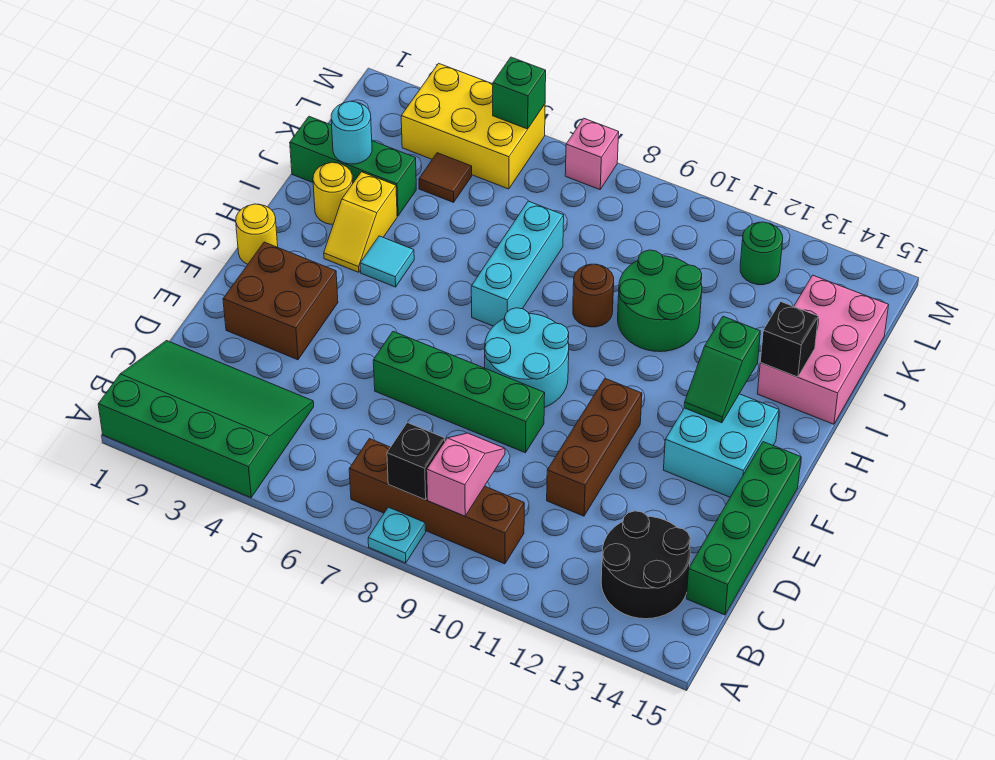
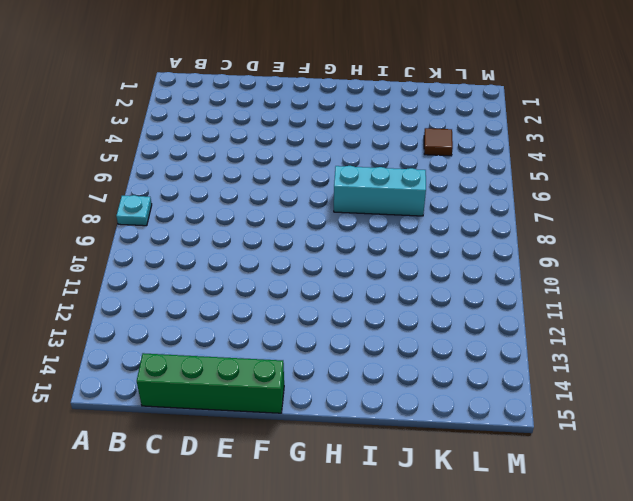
none -> green 3x4 slope [98,341,314,498]
none -> brown 1x4 brick [349,439,524,564]
none -> black 2x2 round brick [601,511,690,619]

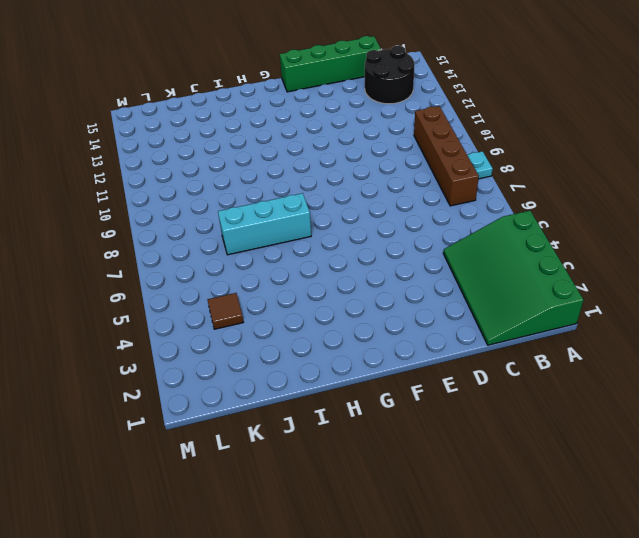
none -> brown 1x3 brick [547,378,642,516]
none -> brown 2x2 brick [223,242,338,360]
none -> green 1x4 brick [373,332,545,453]

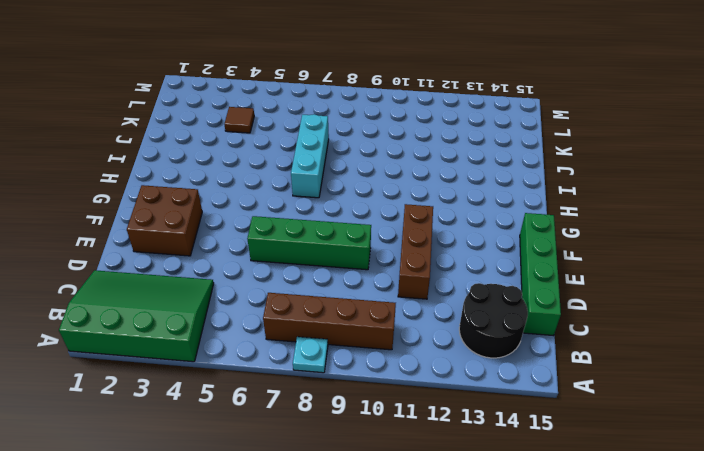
none -> cyan 2x2 round brick [485,308,569,408]
none -> cyan 2x2 brick [664,394,779,497]
none -> yellow 1x1 round brick [236,204,278,264]

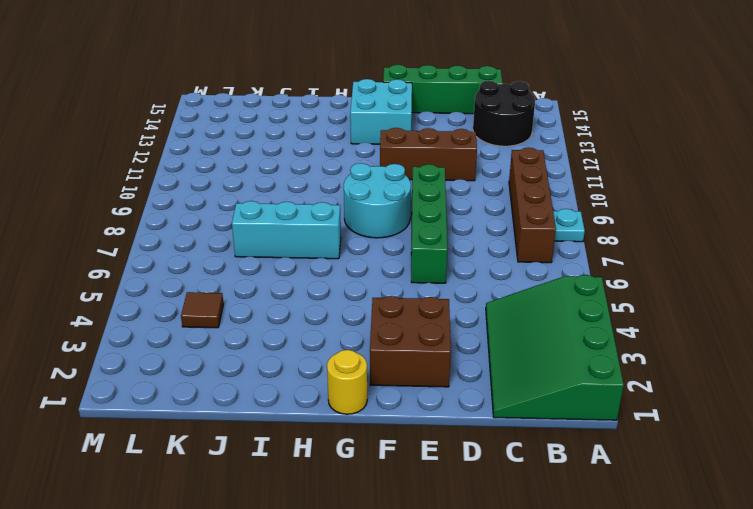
none -> yellow 1x2 slope [324,172,397,272]
none -> cyan 1x1 tile [360,236,414,287]
none -> yellow 1x1 round brick [313,162,353,224]

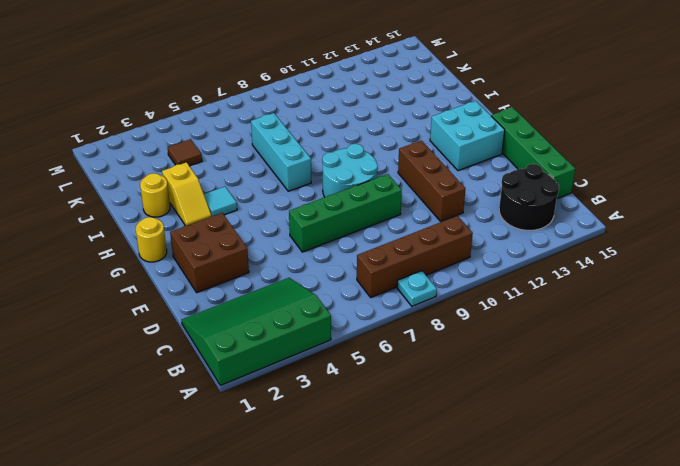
none -> brown 1x1 round brick [573,264,614,327]
none -> green 2x2 round brick [618,250,702,352]
none -> pink 2x3 brick [757,275,889,424]

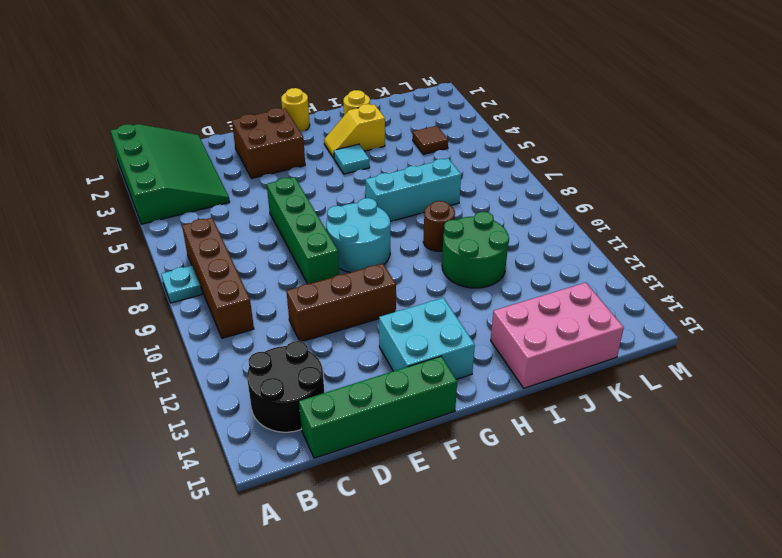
none -> green 1x3 brick [290,116,416,216]
none -> yellow 2x3 brick [401,63,545,189]
none -> green 1x1 round brick [740,222,783,285]

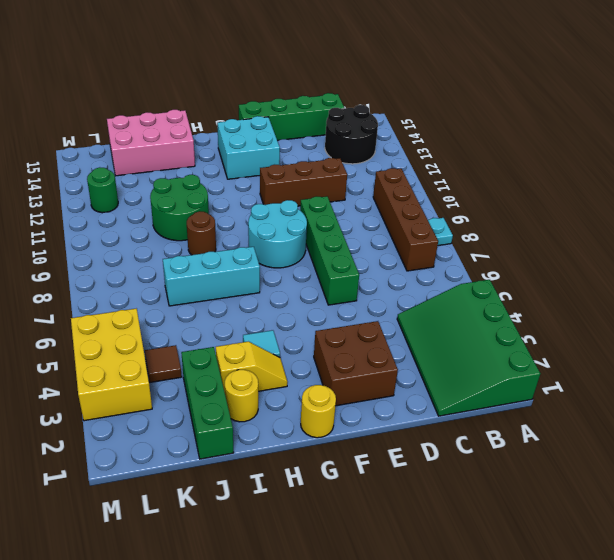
none -> pink 1x1 brick [565,118,619,190]
none -> black 1x1 brick [387,423,445,500]
none -> pink 1x2 slope [427,433,505,516]

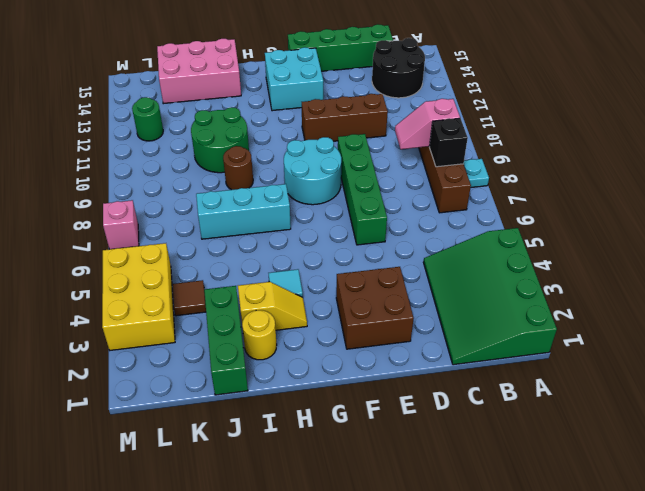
none -> yellow 1x1 round brick [236,204,278,264]
none -> green 1x2 slope [684,316,760,423]
none -> black 1x1 brick [760,302,818,377]

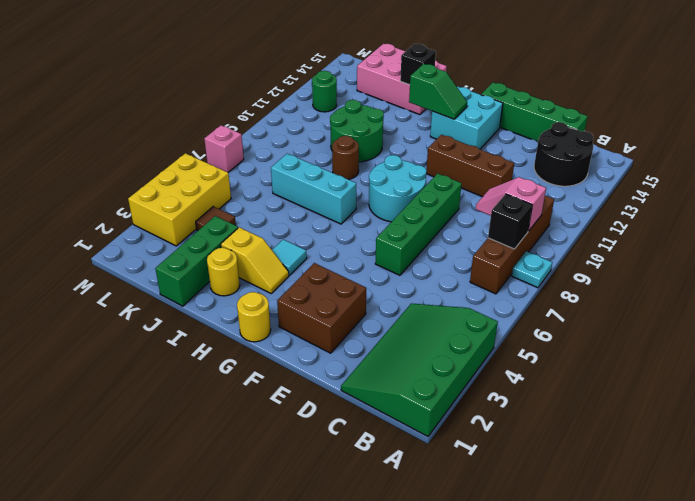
none -> cyan 1x1 round brick [331,101,372,164]
none -> green 1x1 brick [493,57,546,129]

